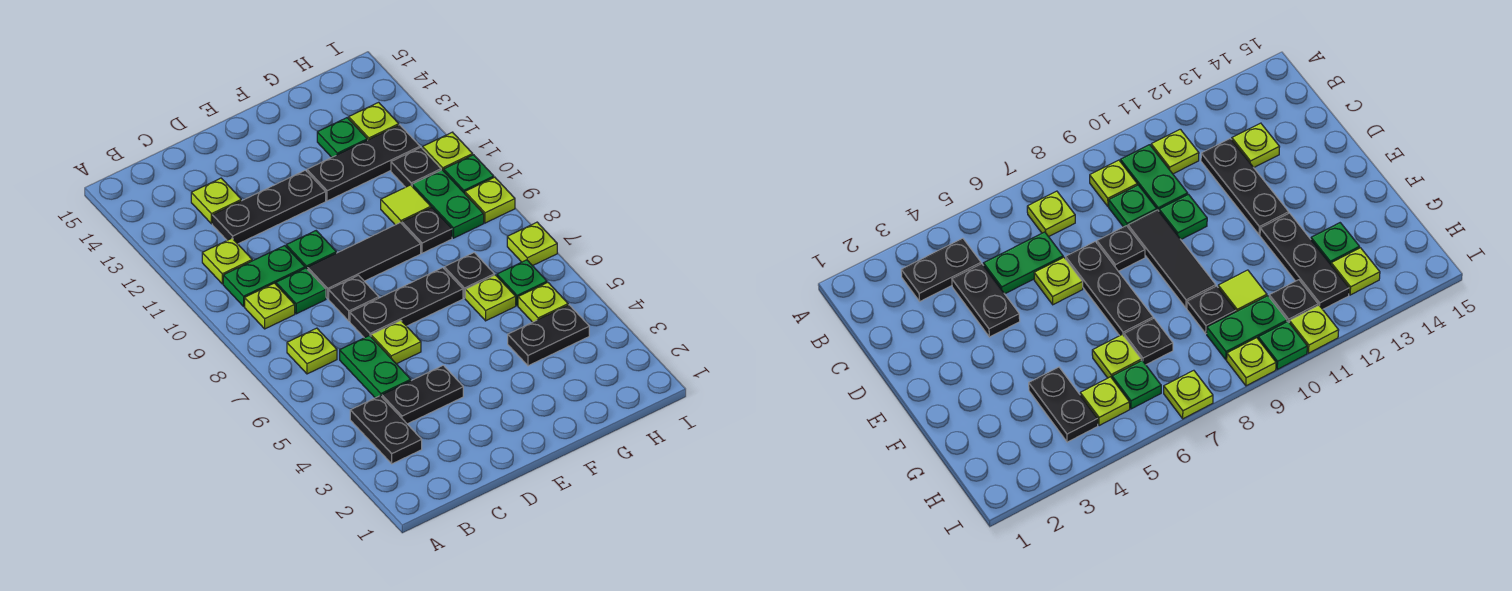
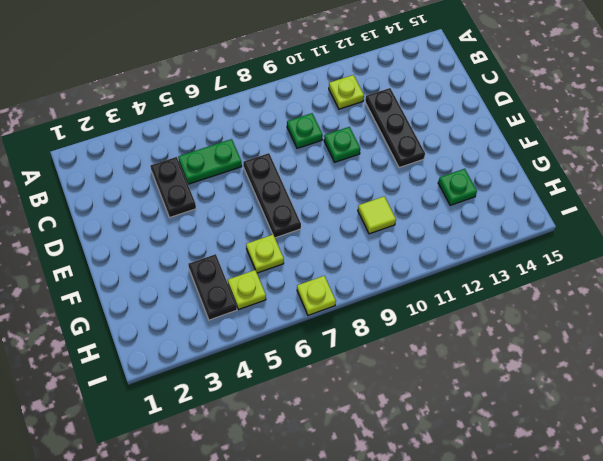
none -> black 1x2 plate [350,396,422,464]
none -> lime 1x1 plate [287,328,337,374]
none -> lime 1x1 plate [245,283,295,329]
none -> green 1x2 plate [223,246,305,306]

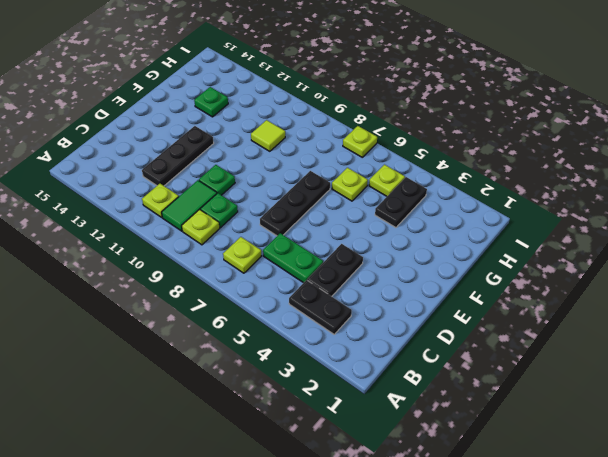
green 1x2 tile [162,180,217,231] -> green 1x2 plate [223,246,305,306]
none -> lime 1x1 plate [191,178,241,224]
none -> lime 1x1 plate [371,320,421,364]
none -> black 1x1 plate [329,275,379,321]
none -> black 1x3 tile [307,223,421,298]

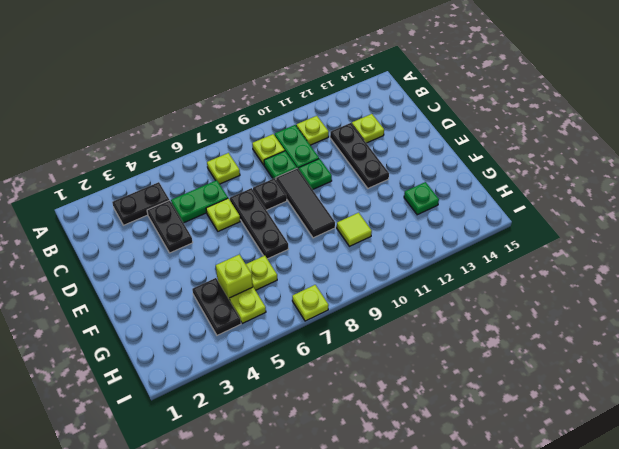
lime 1x1 brick [216,254,253,300] -> none
none -> black 1x3 plate [307,125,420,201]
none -> black 1x1 plate [444,253,494,298]
none -> black 1x1 plate [402,208,452,253]
none -> green 1x1 plate [497,260,547,306]

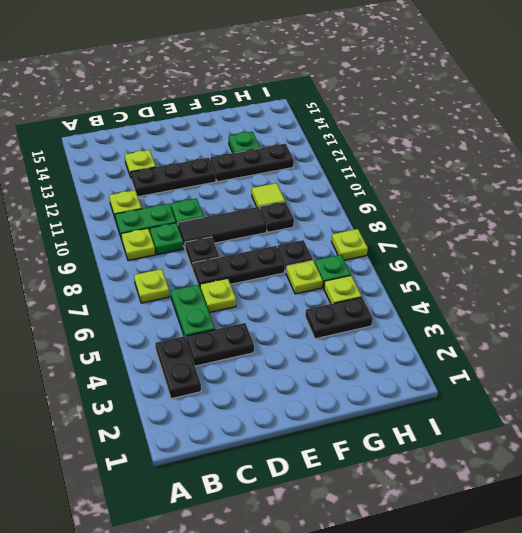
none -> green 1x2 plate [412,170,484,238]
none -> black 1x1 plate [391,148,441,187]
none -> lime 1x1 plate [349,102,399,140]
none -> lime 1x1 plate [465,177,515,223]

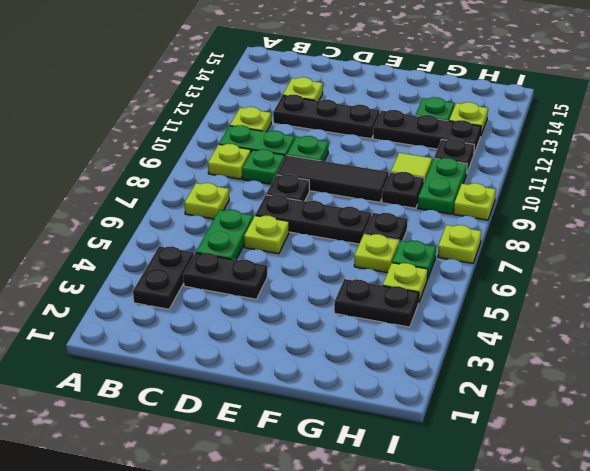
none -> green 1x1 plate [444,155,494,193]
none -> lime 1x1 plate [423,132,473,171]

